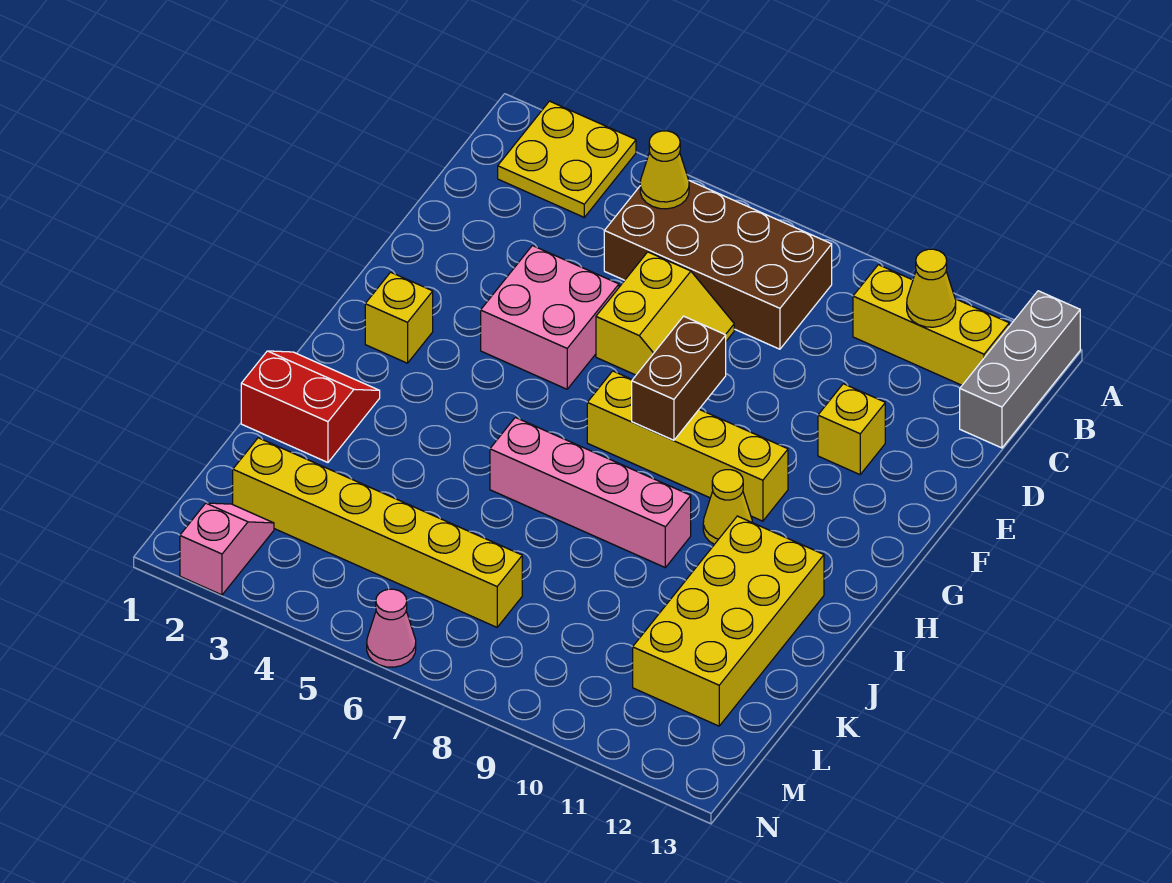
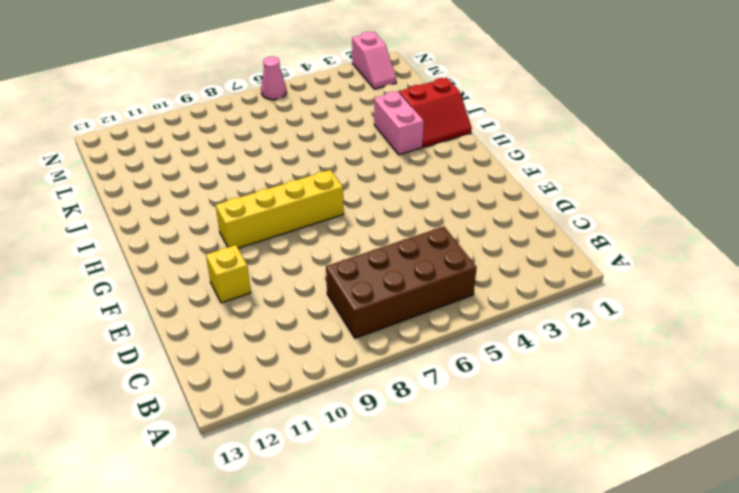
pink 1x2 brick [374,92,424,155] -> none
none -> yellow 2x2 plate [498,101,636,217]
none -> grey 1x3 brick [960,291,1080,448]
none -> yellow 1x3 brick [853,265,1009,385]

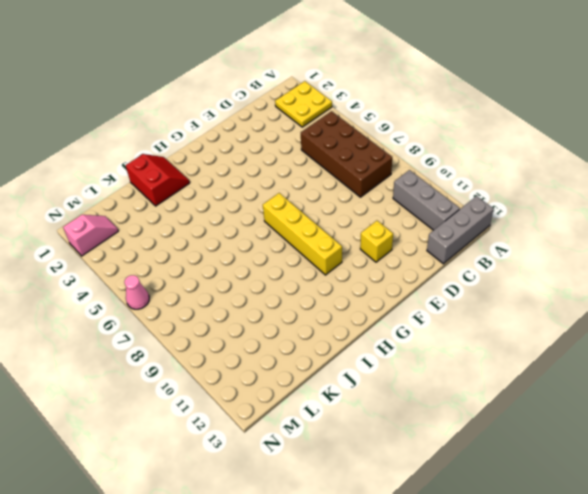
grey 1x3 brick [393,170,460,230] -> yellow 1x3 brick [853,265,1009,385]
none -> yellow 2x2 slope [596,252,734,375]
none -> pink 2x2 brick [481,246,619,389]
none -> yellow 1x1 brick [365,272,433,363]

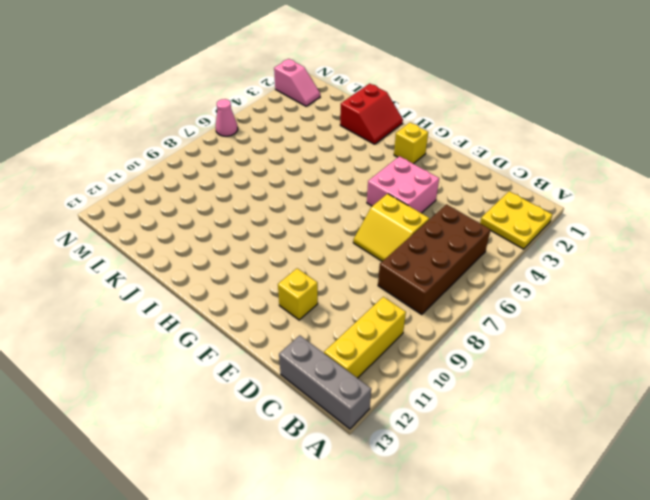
none -> yellow 1x4 brick [587,371,788,521]
none -> yellow 1x1 cone [703,470,752,544]
none -> pink 1x4 brick [490,417,691,567]

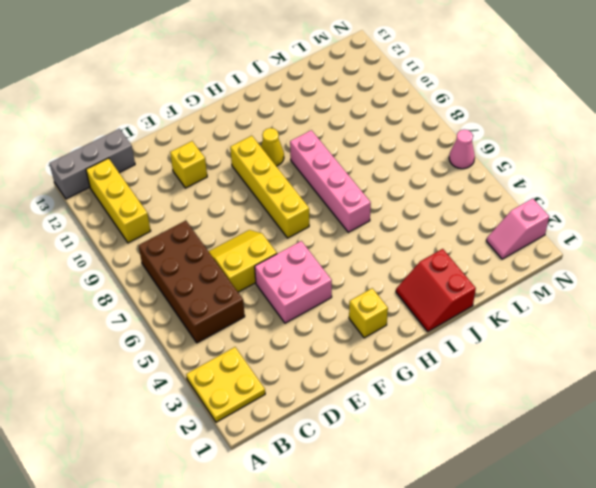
none -> yellow 2x4 brick [633,516,824,726]
none -> yellow 1x6 brick [233,438,522,627]
none -> yellow 1x1 cone [640,131,689,209]

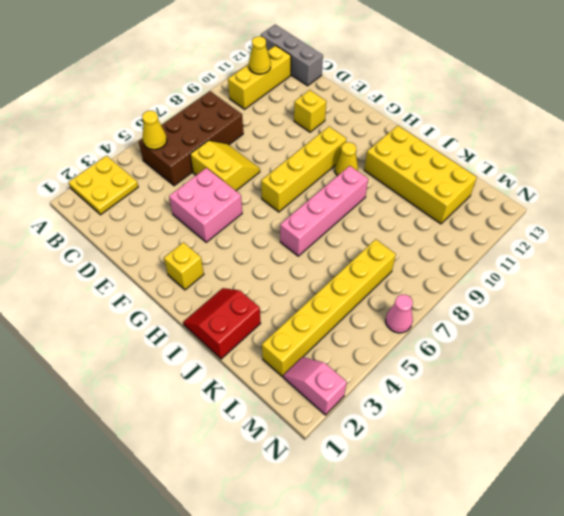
none -> brown 1x2 brick [632,316,726,440]

